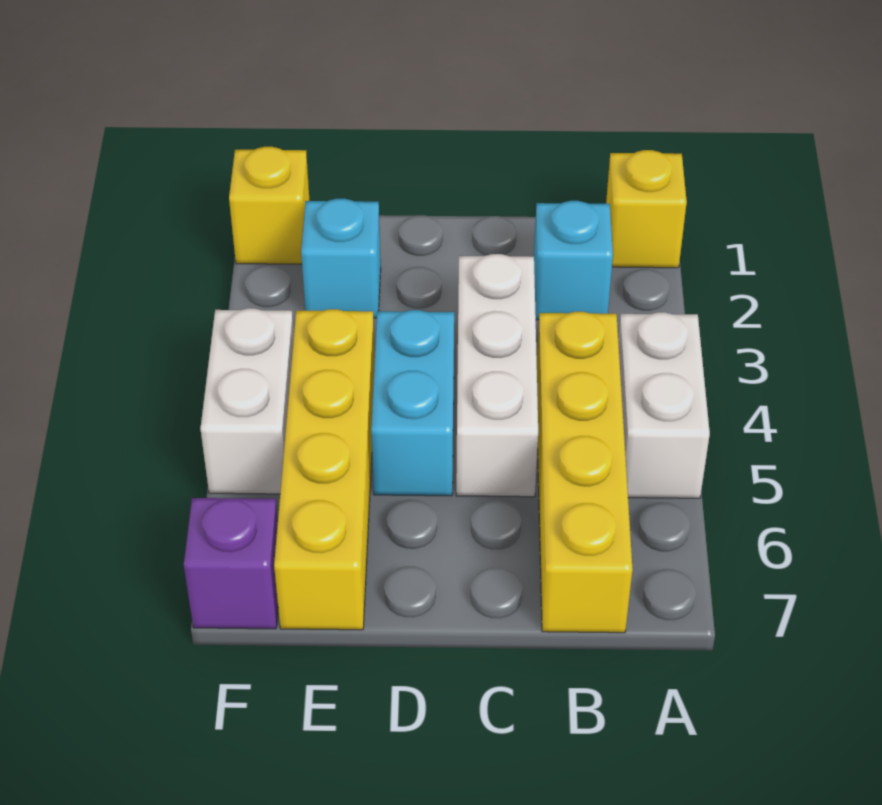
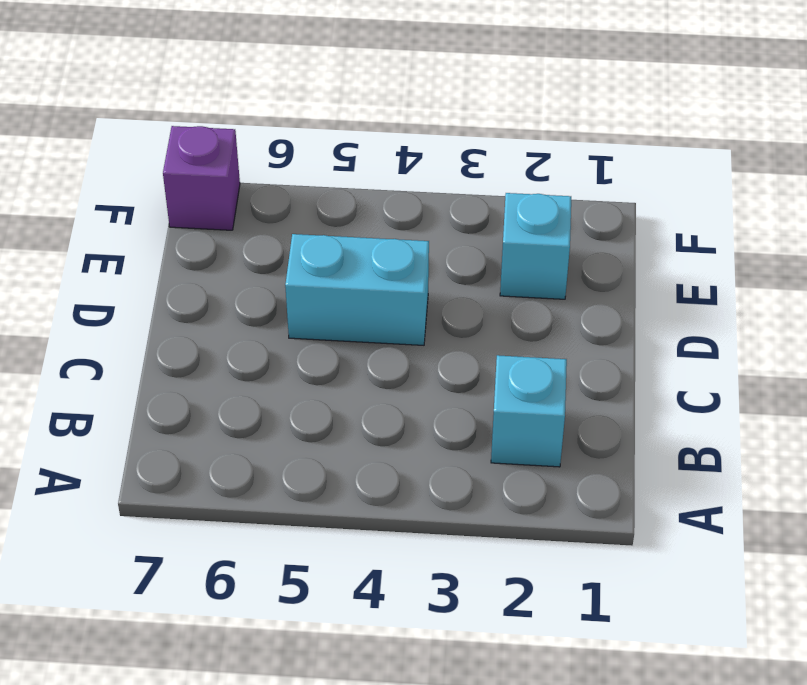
none -> yellow 1x1 brick [606,150,687,268]
none -> white 1x2 brick [618,312,710,498]

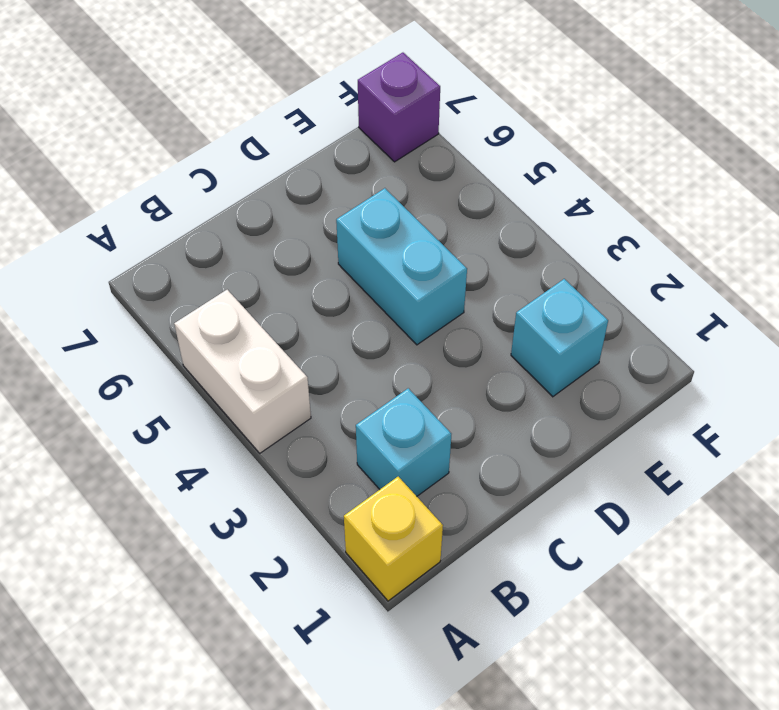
none -> yellow 1x4 brick [537,312,633,633]
none -> white 1x3 brick [456,254,538,497]

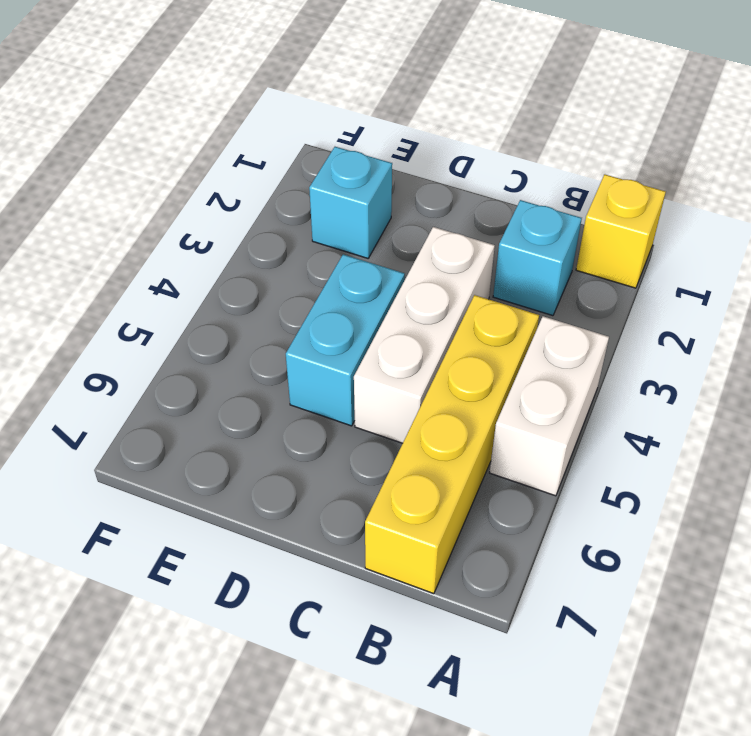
none -> yellow 1x4 brick [274,309,375,630]
none -> yellow 1x1 brick [229,147,310,264]

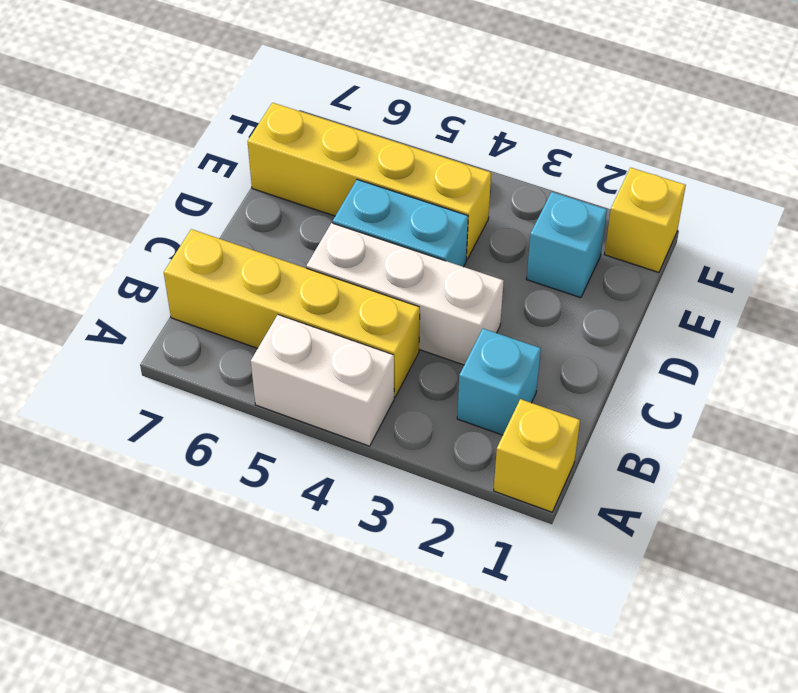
none -> white 1x2 brick [200,308,294,494]
none -> purple 1x1 brick [184,498,278,629]

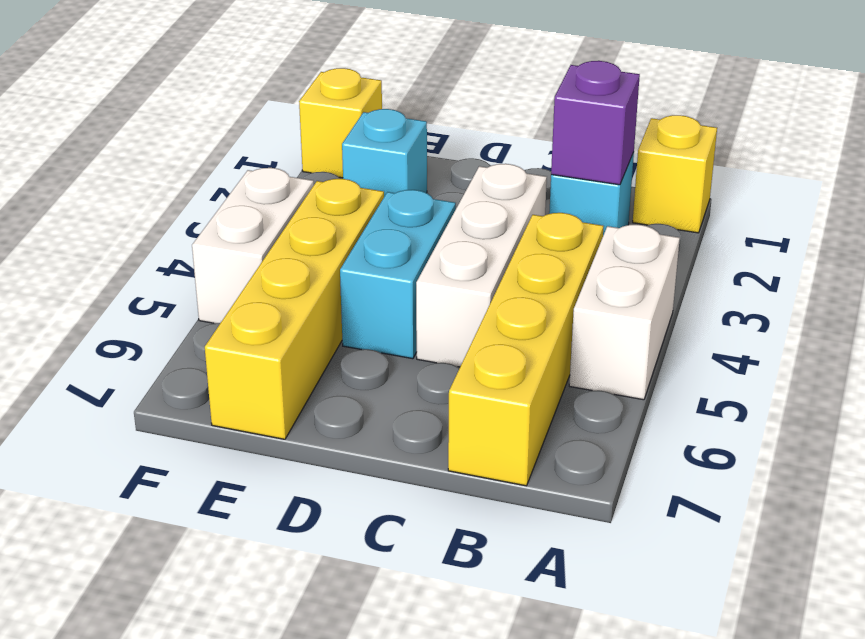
purple 1x1 brick [551,61,640,185] -> purple 1x1 brick moved to [184,498,278,629]

